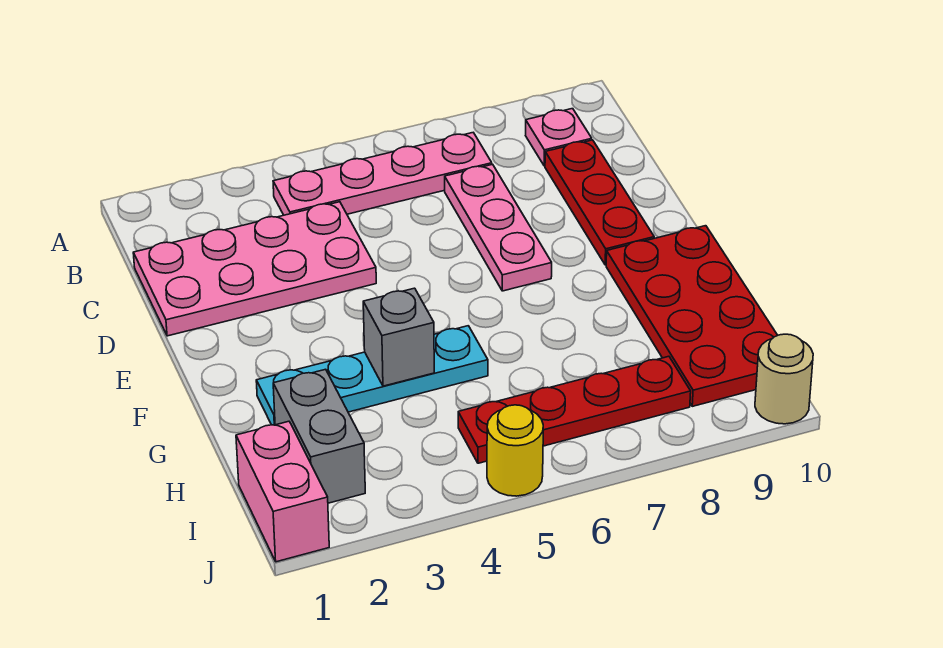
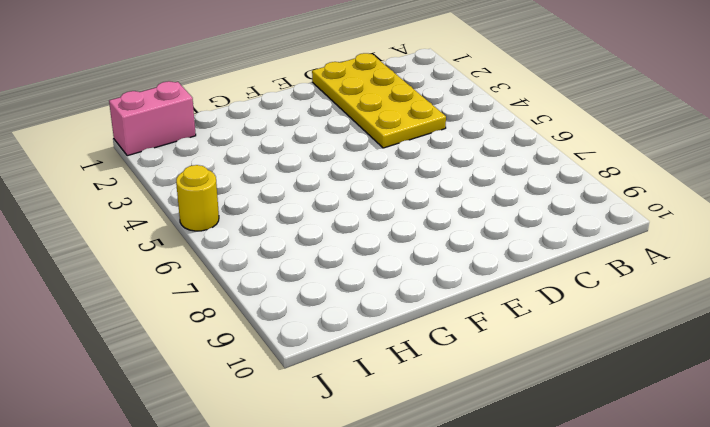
yellow 2x4 plate [312,53,446,148] -> pink 2x4 plate [133,202,376,336]
none -> pink 1x4 plate [273,133,492,215]
none -> pink 1x1 plate [526,109,592,166]
none -> pink 1x3 plate [445,164,552,291]

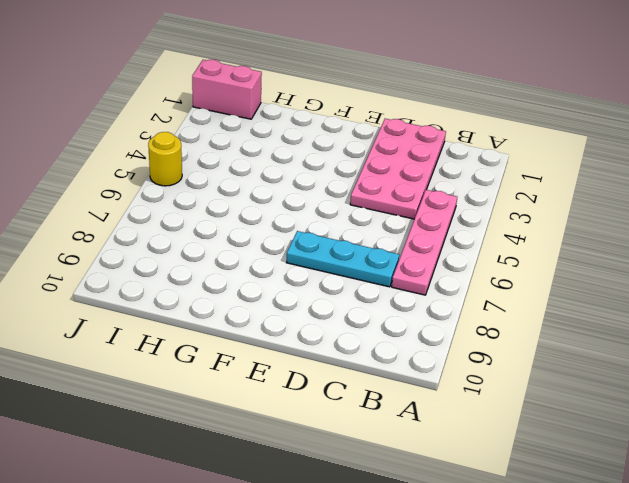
cyan 1x3 plate [287,231,399,287] -> pink 1x3 plate [445,164,552,291]
none -> pink 1x1 plate [526,109,592,166]
none -> red 1x3 plate [545,140,654,265]
none -> red 2x4 plate [606,226,778,406]

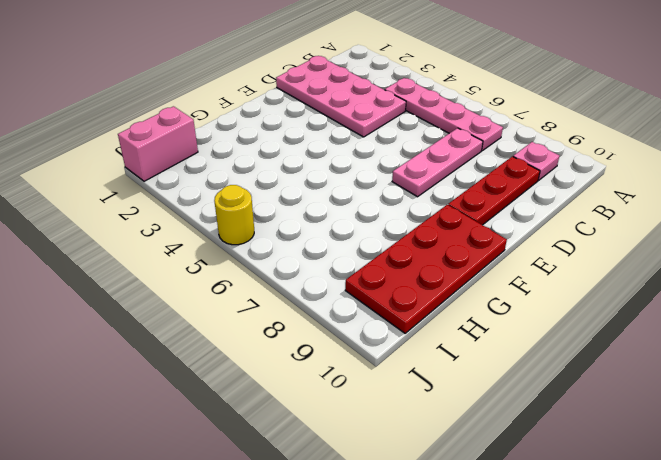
none -> cyan 1x4 plate [256,326,488,425]
none -> grey 1x2 brick [273,369,365,503]
none -> red 1x4 plate [458,356,691,463]

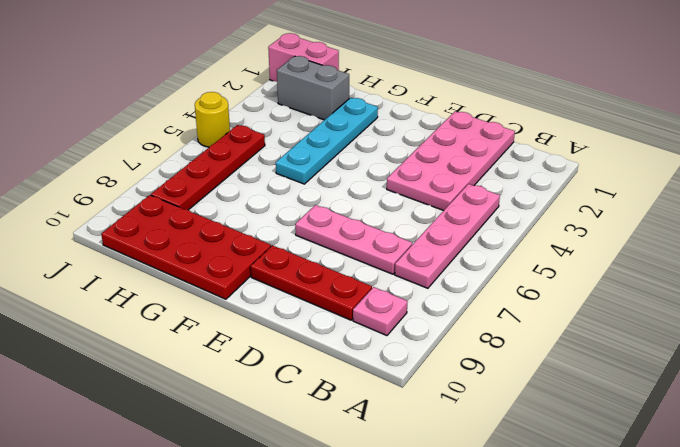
none -> tan 1x1 round brick [755,334,813,424]
none -> grey 1x1 brick [363,288,434,386]

